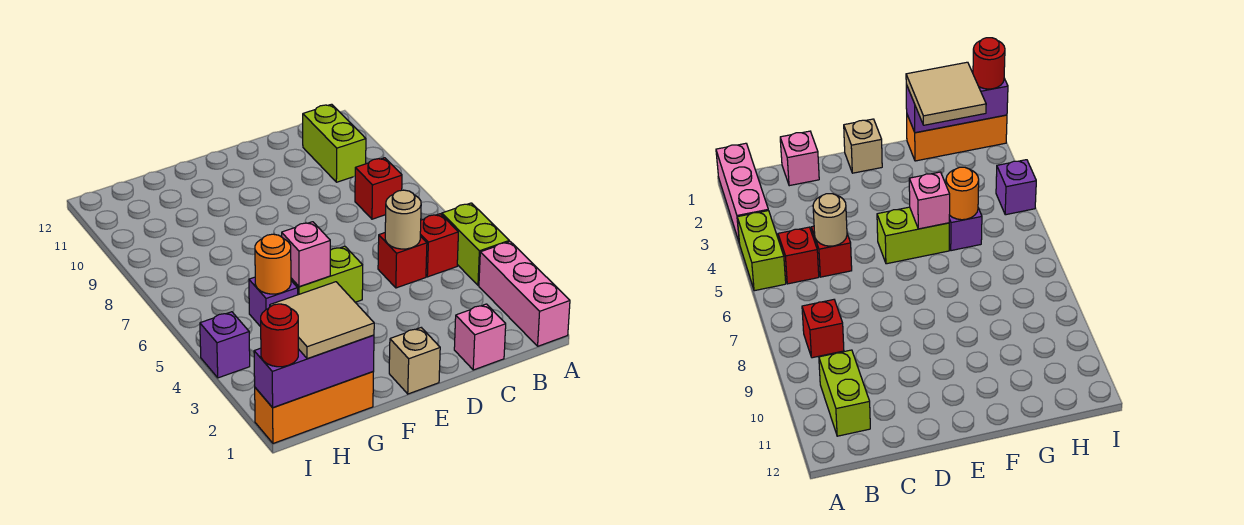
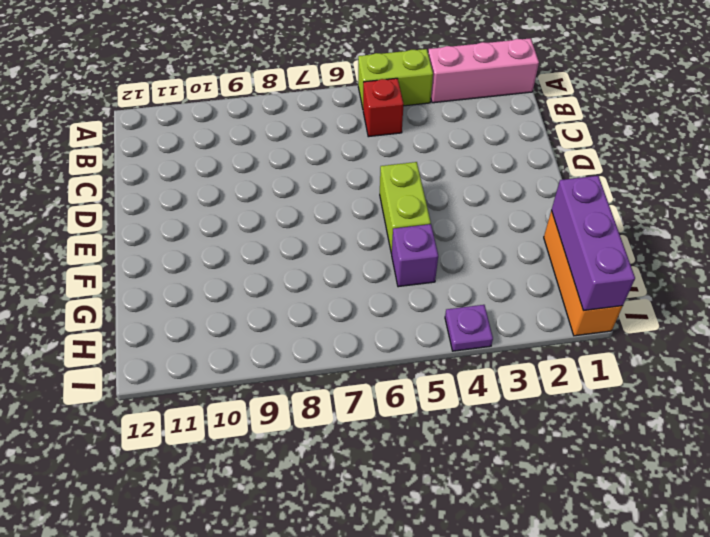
purple 1x1 plate [445,305,493,351] -> purple 1x1 brick [200,312,250,378]
none -> red 1x1 brick [355,158,402,219]
none -> lime 1x2 brick [303,104,366,182]
none -> pink 1x1 brick [454,304,506,370]

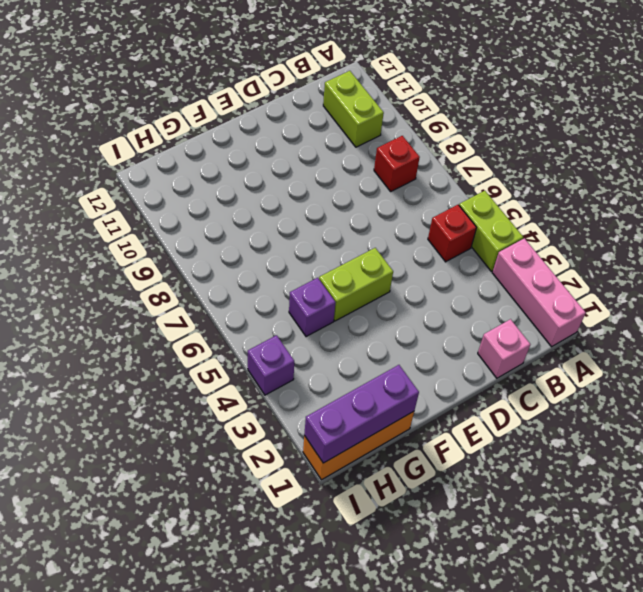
none -> red 1x1 brick [378,233,427,288]
none -> tan 1x1 brick [389,328,440,394]
none -> tan 1x1 round brick [385,190,421,249]

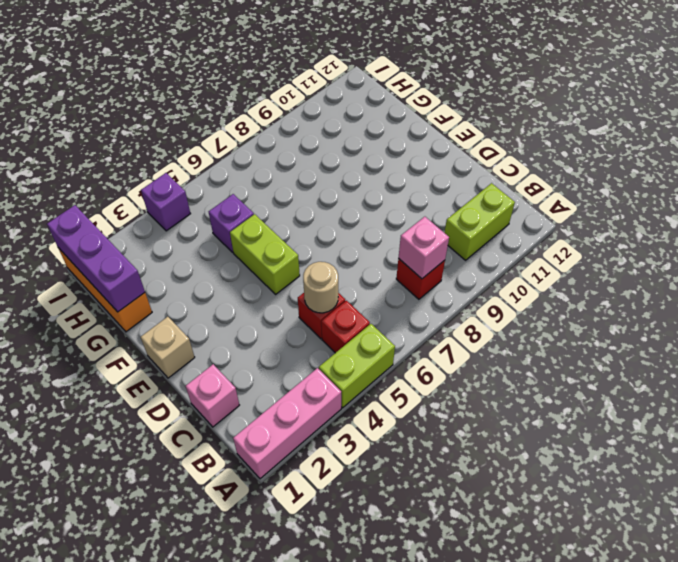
pink 1x1 brick [399,217,449,279] -> pink 1x1 brick moved to [282,222,330,287]
none -> orange 1x1 round brick [255,234,291,294]
none -> tan 2x2 tile [270,282,374,359]
none -> red 1x1 round brick [261,304,298,367]

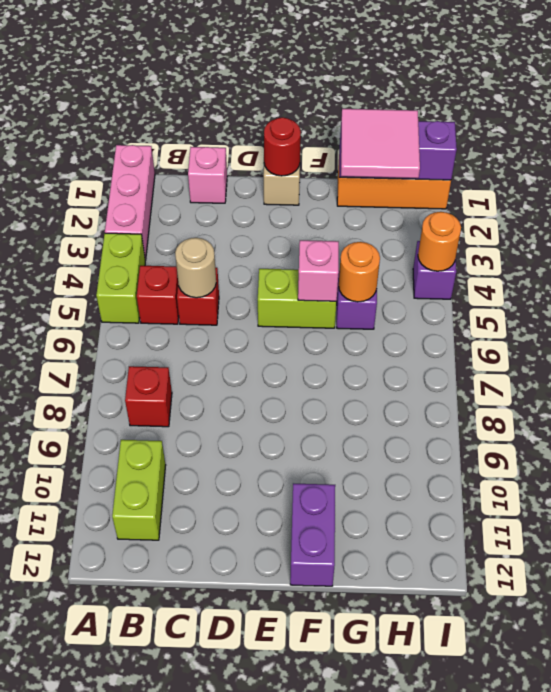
red 1x1 round brick [264,117,301,176] -> red 1x1 round brick moved to [261,304,298,367]
purple 1x2 brick [290,483,335,586] -> none
pink 2x2 tile [341,109,420,178] -> tan 2x2 tile [270,282,374,359]
orange 1x1 round brick [418,212,461,271] -> none

